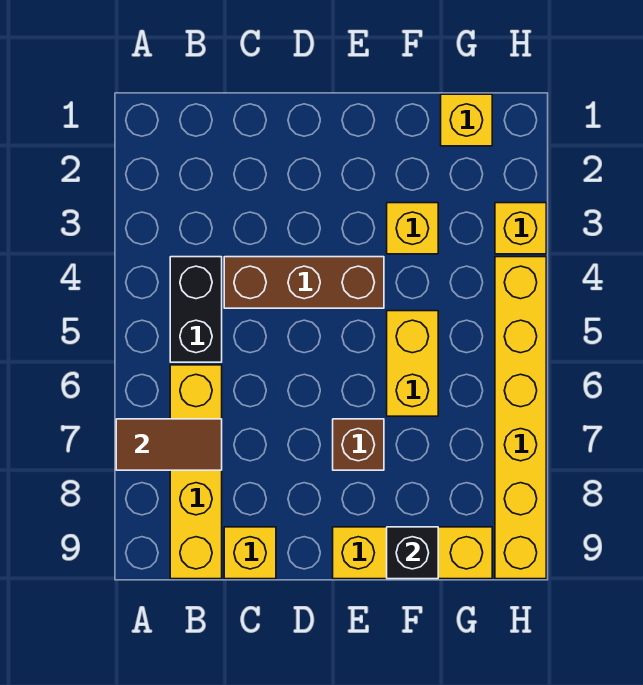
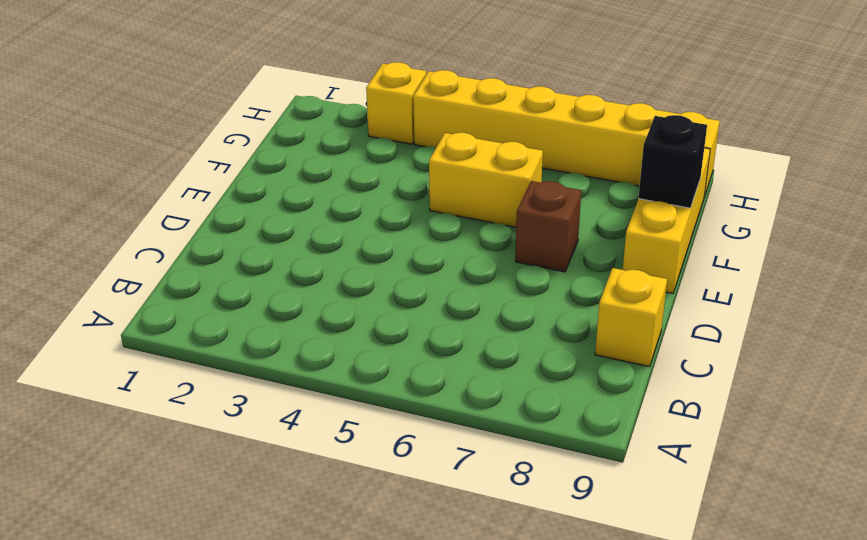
none -> black 1x2 brick [170,257,222,362]
none -> yellow 1x4 brick [170,365,222,579]
none -> brown 1x3 brick [224,257,384,308]

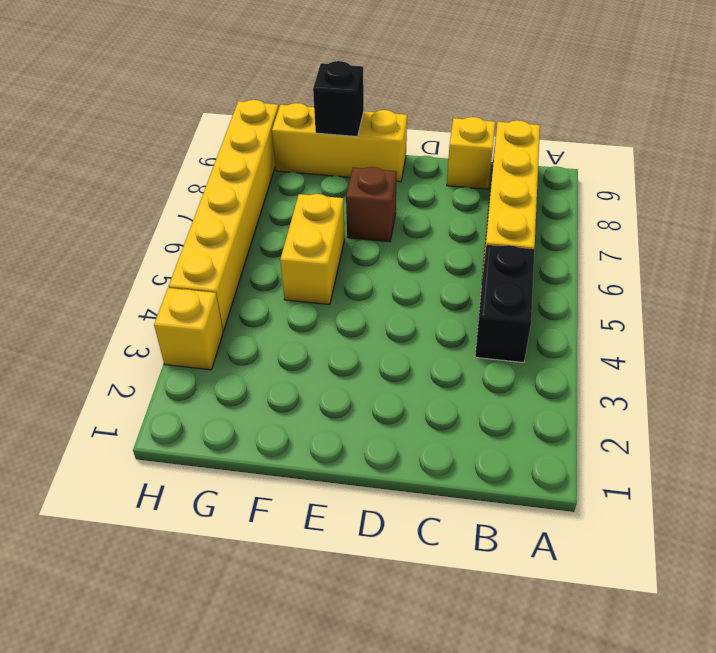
none -> brown 1x3 brick [224,257,384,308]
none -> yellow 1x1 brick [387,203,438,254]
none -> yellow 1x1 brick [441,94,492,146]

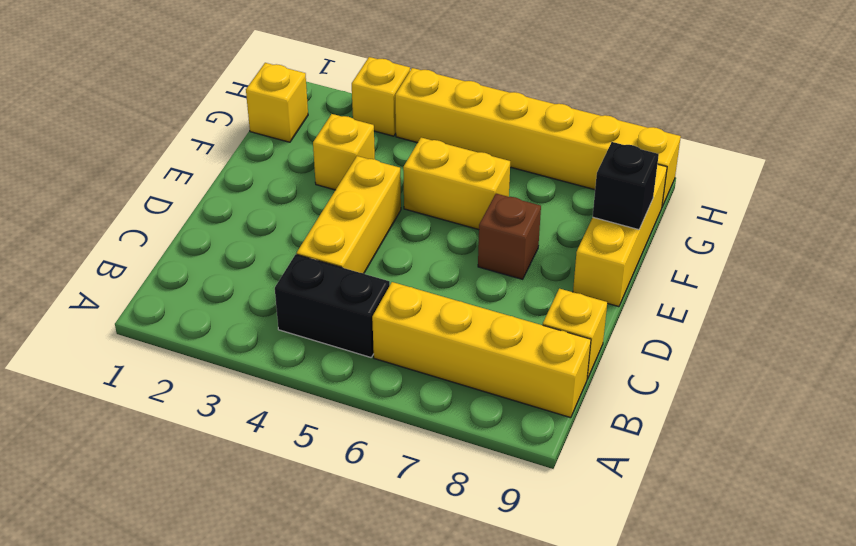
yellow 1x3 brick [297,156,401,273] -> brown 1x3 brick [224,257,384,308]
none -> brown 1x2 tile [116,419,222,470]

